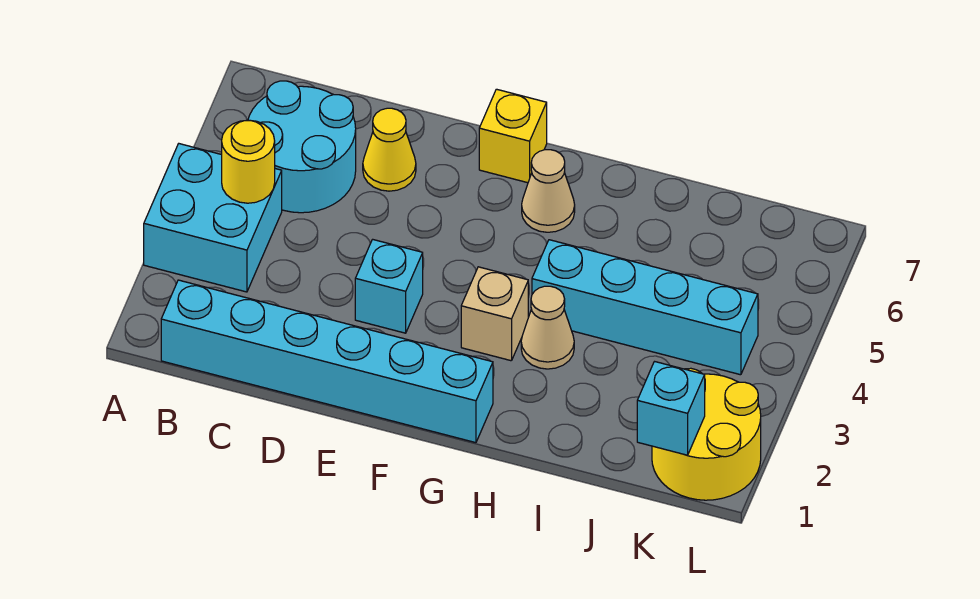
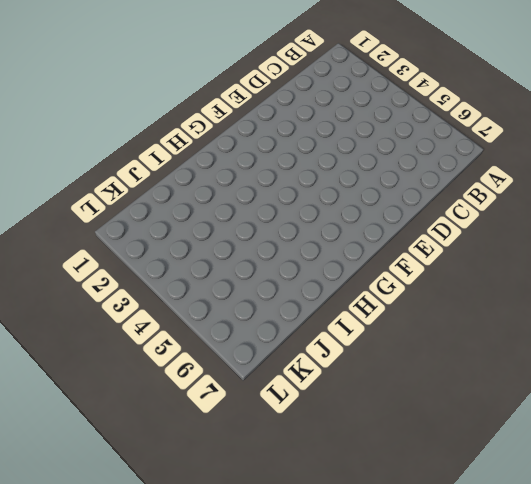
none -> cyan 2x2 brick [144,144,282,292]
none -> cyan 1x6 brick [161,280,493,443]
none -> cyan 2x2 round brick [248,81,356,213]

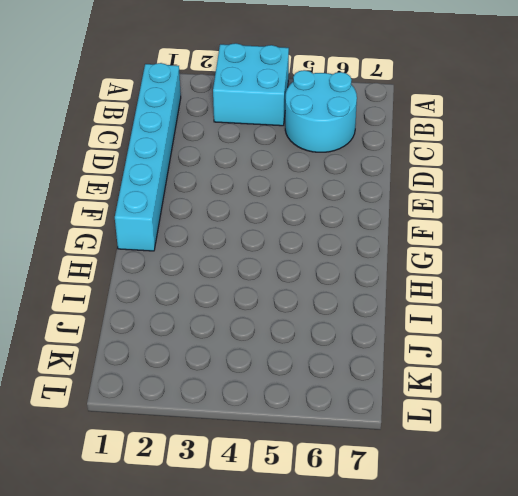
none -> yellow 1x1 cone [363,108,416,191]
none -> cyan 1x1 brick [355,239,423,333]
none -> yellow 1x1 brick [479,89,547,183]

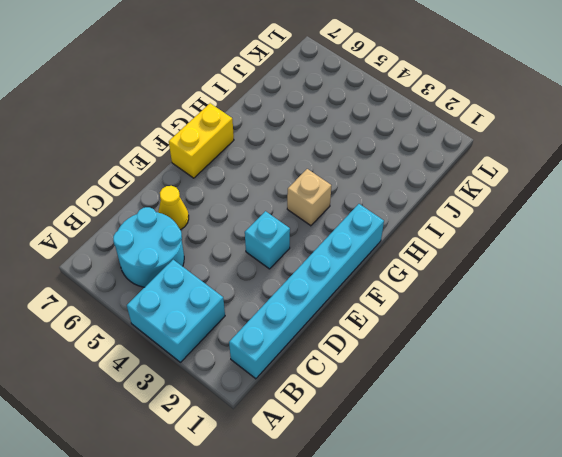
yellow 1x2 brick [169,103,234,178] -> yellow 1x1 brick [479,89,547,183]
none -> tan 1x1 cone [522,150,575,232]
none -> tan 1x1 cone [521,286,574,369]
none -> cyan 1x4 brick [532,240,758,375]

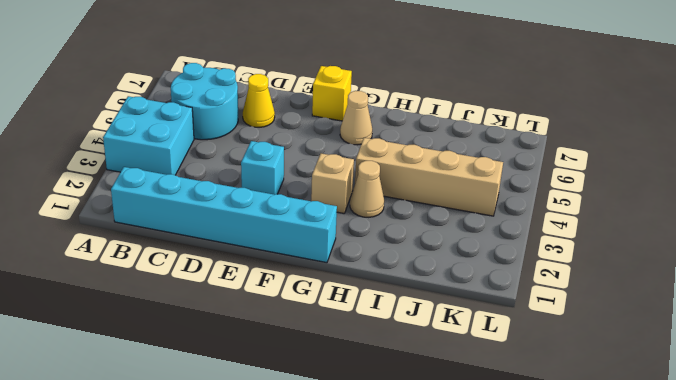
tan 1x4 brick [355,138,503,216] -> cyan 1x4 brick [532,240,758,375]
none -> yellow 2x2 round brick [652,368,761,500]
none -> yellow 1x1 round brick [222,120,275,203]
none -> cyan 1x1 brick [637,362,705,455]

